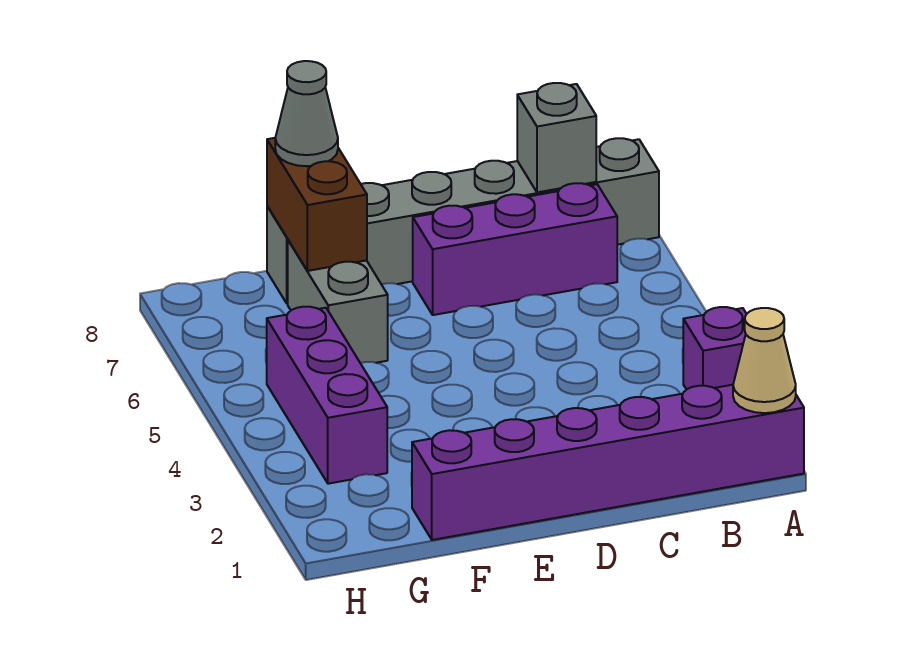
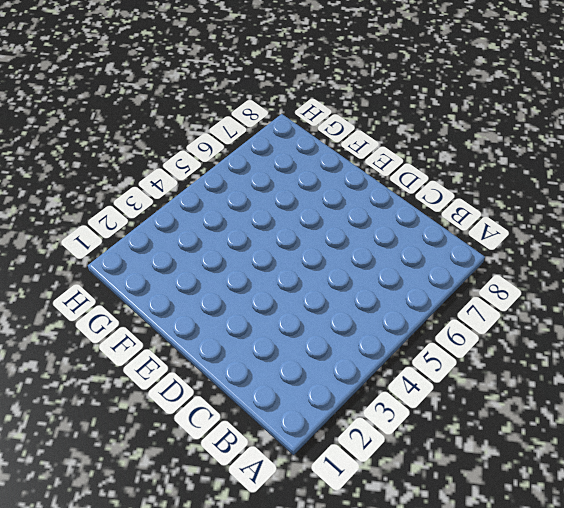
none -> purple 1x6 brick [412,385,804,540]
none -> purple 1x1 brick [683,307,746,390]

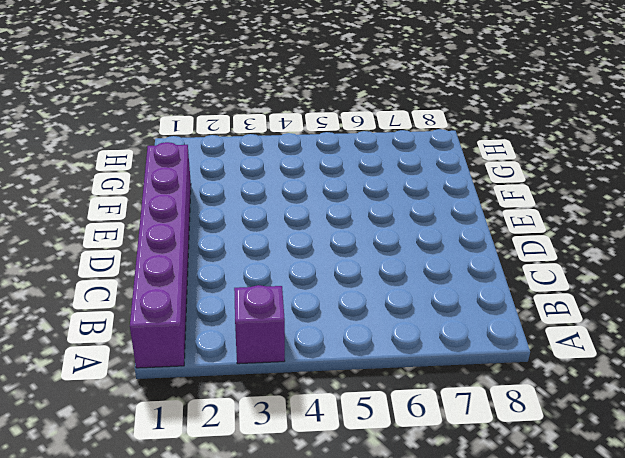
none -> grey 1x6 brick [267,138,659,304]
none -> purple 1x3 brick [413,183,617,315]

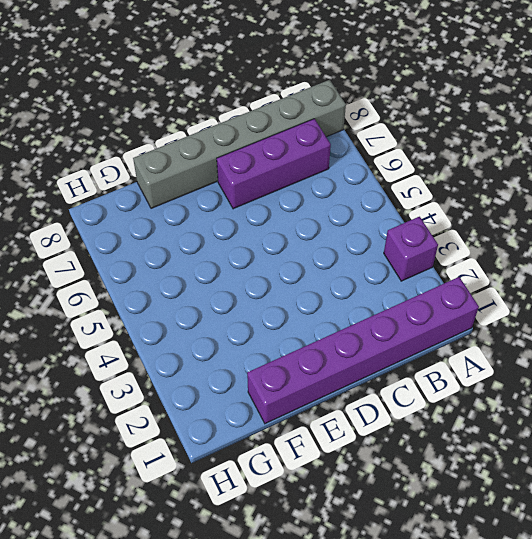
none -> grey 1x2 brick [288,240,388,363]
none -> purple 1x3 brick [267,307,387,484]

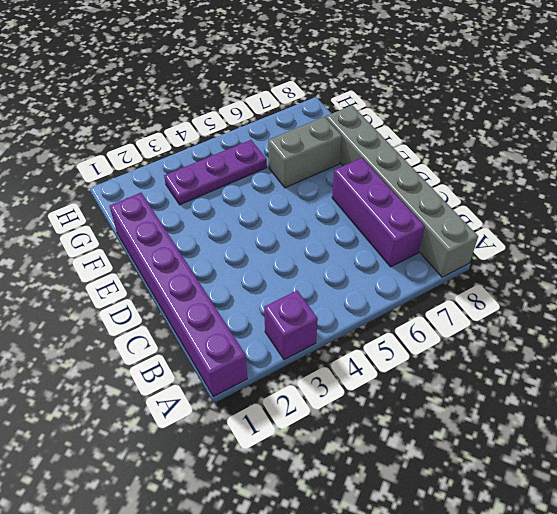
purple 1x3 plate [164,140,267,205] -> purple 1x3 brick [267,307,387,484]
none -> tan 1x1 cone [733,308,796,413]
none -> grey 1x1 brick [517,83,596,192]

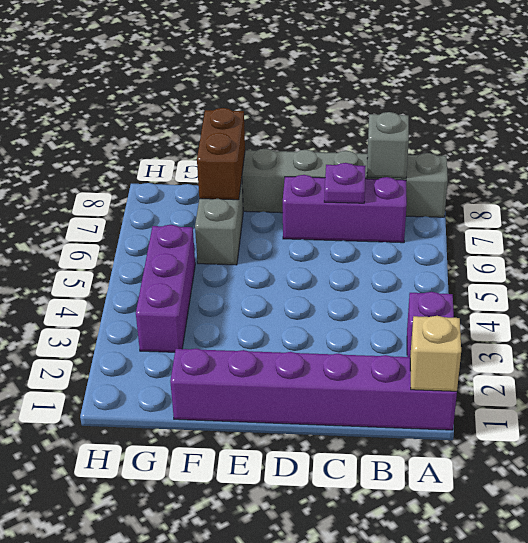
tan 1x1 brick [410,316,461,391] -> tan 1x1 cone [733,308,796,413]
purple 1x1 plate [324,163,366,203] -> none
none -> grey 1x1 cone [275,61,338,166]

